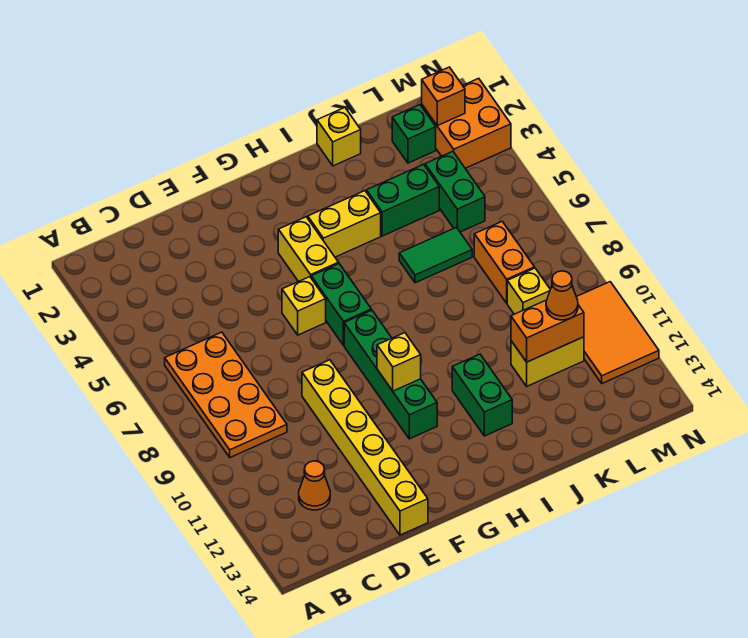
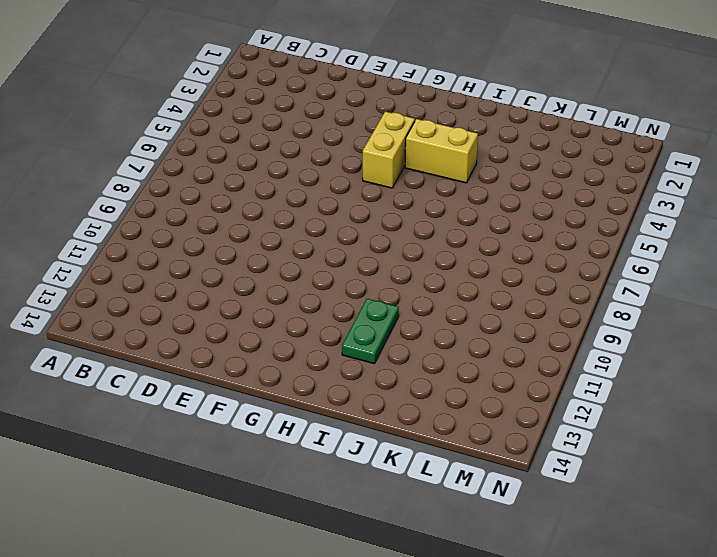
green 1x2 plate [342,299,399,364] -> green 1x2 brick [452,354,512,436]
none -> orange 2x4 plate [165,332,287,457]
none -> orange 1x1 cone [299,461,330,510]
none -> yellow 1x6 brick [302,360,428,535]

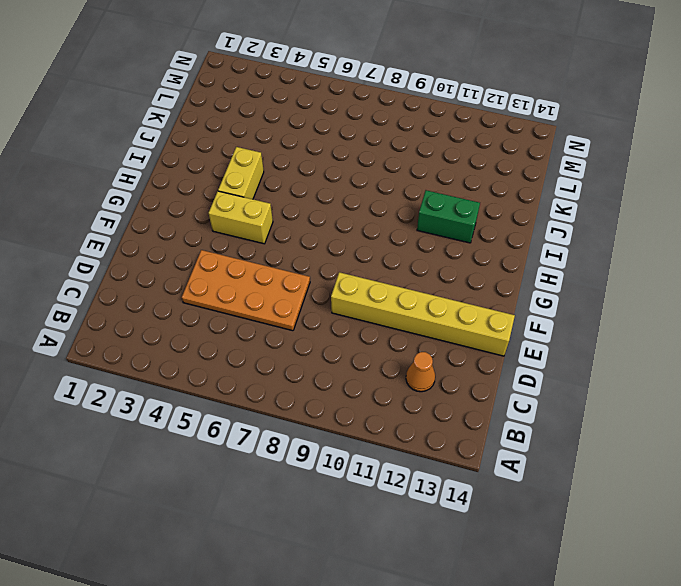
orange 2x4 plate [182,250,310,331] -> orange 2x4 plate moved to [165,332,287,457]
none -> yellow 1x1 brick [282,277,326,335]
none -> green 1x2 brick [311,264,371,345]
none -> green 1x4 brick [344,310,437,439]

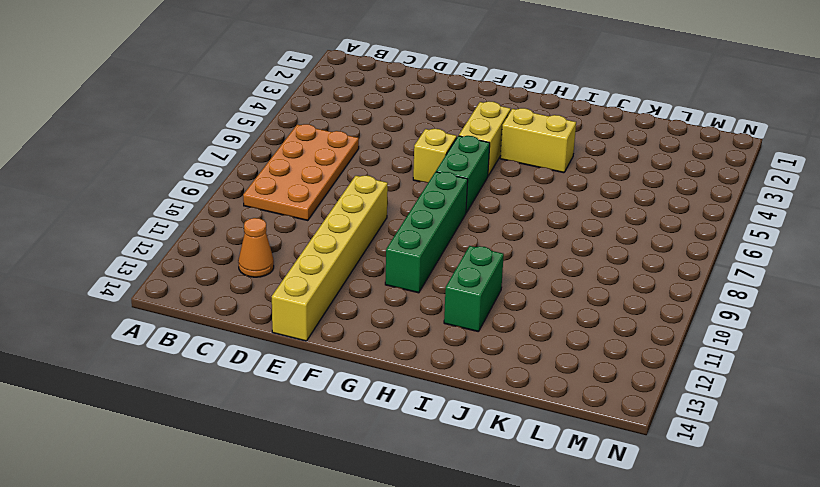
none -> yellow 1x1 brick [317,108,361,166]
none -> green 1x2 brick [366,164,439,236]
none -> green 1x2 tile [399,227,472,283]

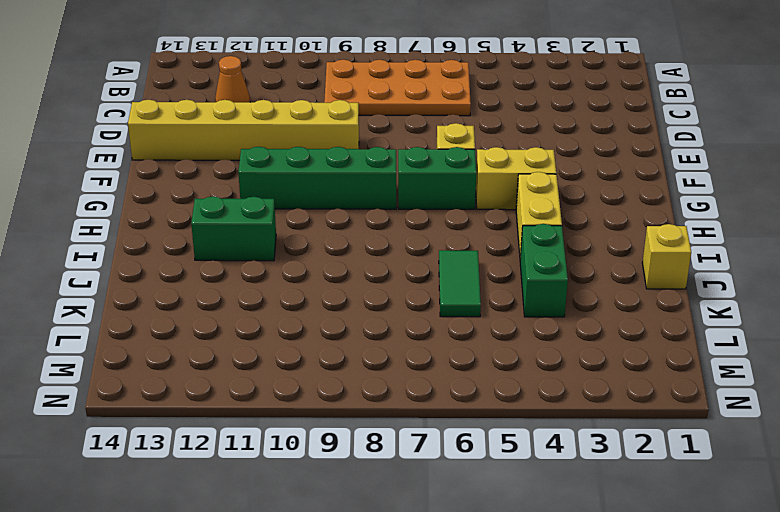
none -> yellow 1x2 brick [511,337,584,386]
none -> green 1x1 brick [392,105,436,163]
none -> green 1x2 brick [425,151,485,232]

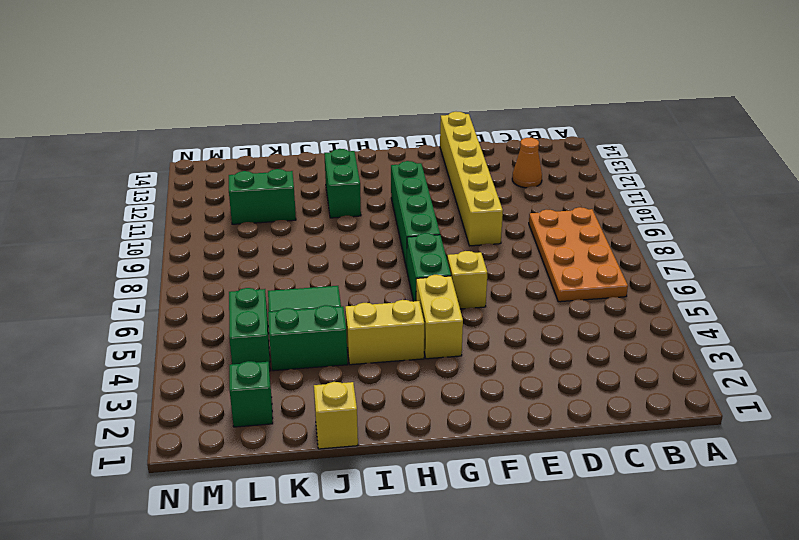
green 1x2 brick [229,169,296,224] -> yellow 1x2 brick [511,337,584,386]
none -> orange 1x2 brick [474,222,535,303]
none -> yellow 1x1 brick [507,268,550,314]
none -> orange 2x2 brick [422,78,511,168]

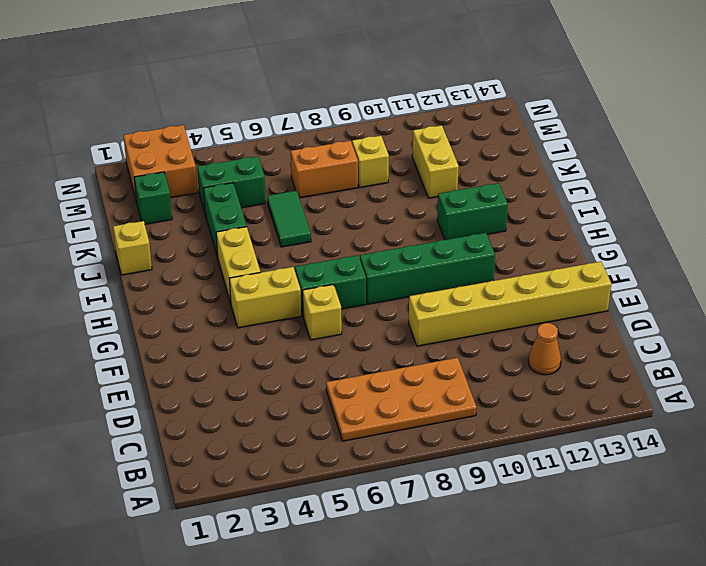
none -> orange 2x3 tile [577,282,659,383]
none -> yellow 1x1 brick [377,333,421,391]
none -> orange 1x2 brick [511,300,584,362]

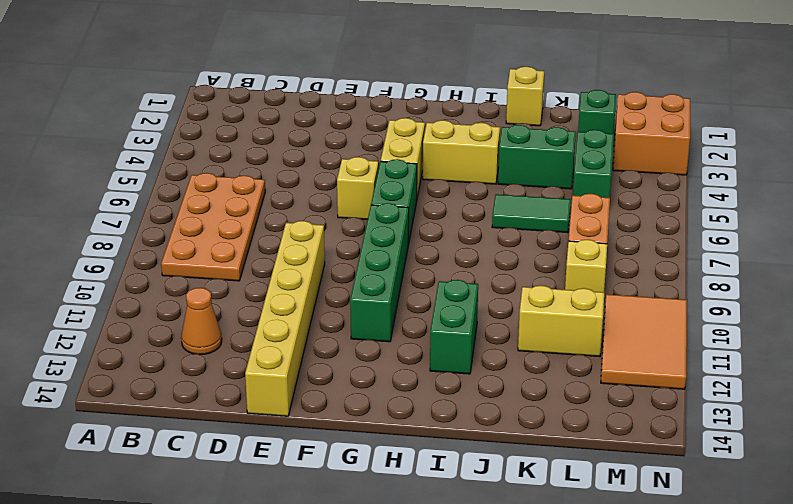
none -> yellow 1x1 brick [377,333,421,391]
none -> orange 1x2 brick [511,300,584,362]
none -> orange 1x1 brick [422,67,465,126]

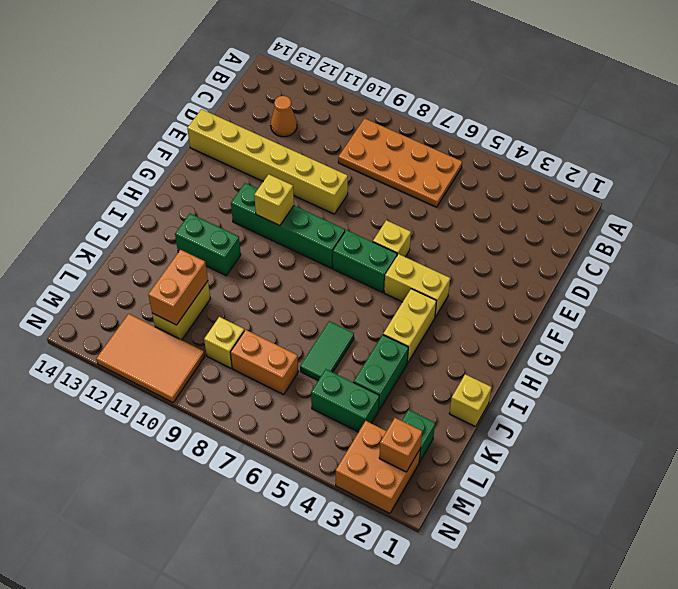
none -> orange 1x1 cone [546,271,578,320]

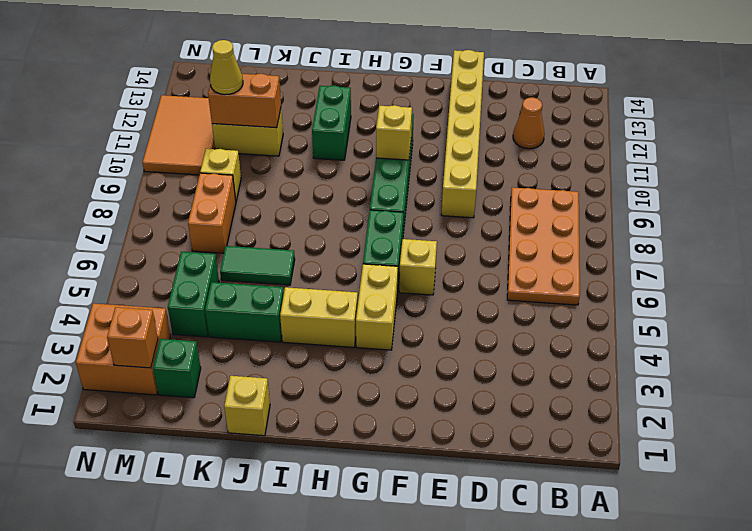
yellow 1x1 cone [210,40,243,95] -> orange 1x1 cone [546,271,578,320]

